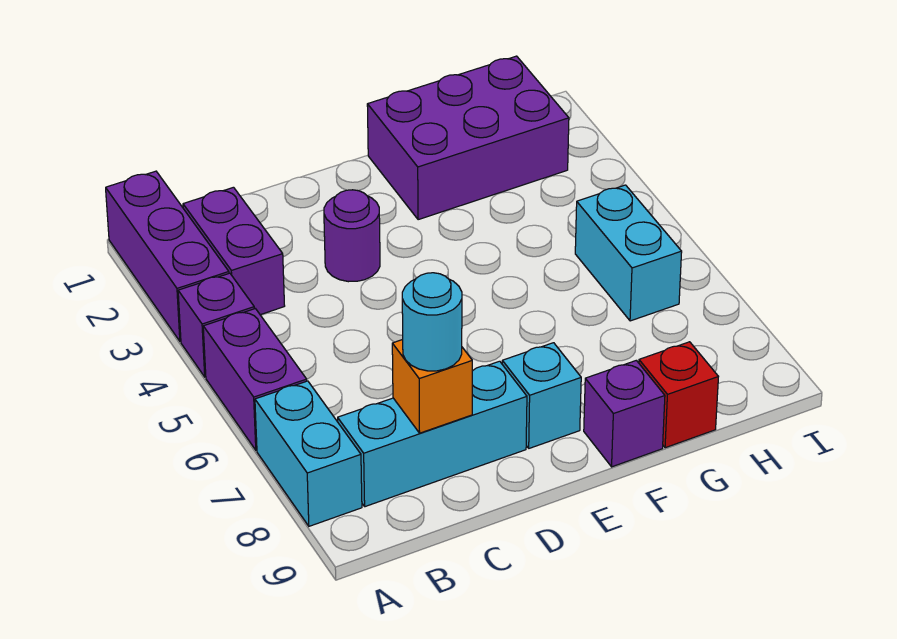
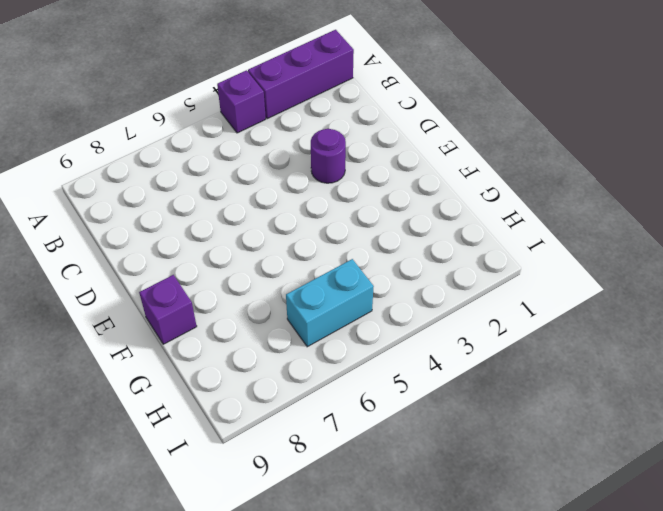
none -> purple 1x2 brick [203,309,307,450]
none -> cyan 1x2 brick [255,381,362,526]
none -> purple 1x2 brick [183,187,285,315]

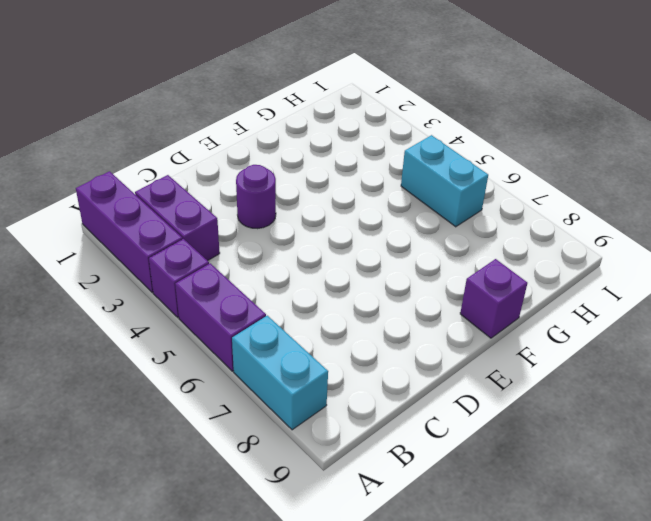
none -> cyan 1x3 brick [338,361,527,507]
none -> cyan 1x1 brick [502,343,581,448]
none -> purple 2x3 brick [367,56,569,220]

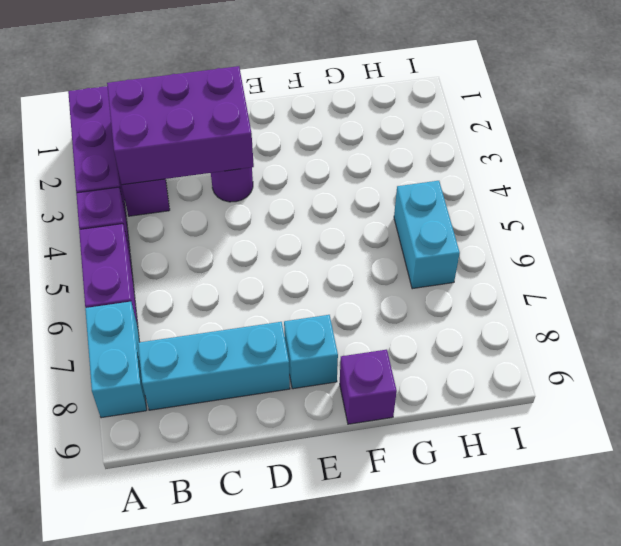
purple 2x3 brick [107,66,254,185] -> purple 2x3 brick moved to [367,56,569,220]
none -> red 1x1 brick [639,342,718,448]
none -> orange 1x1 brick [392,340,472,433]
none -> cyan 1x1 round brick [402,273,462,371]

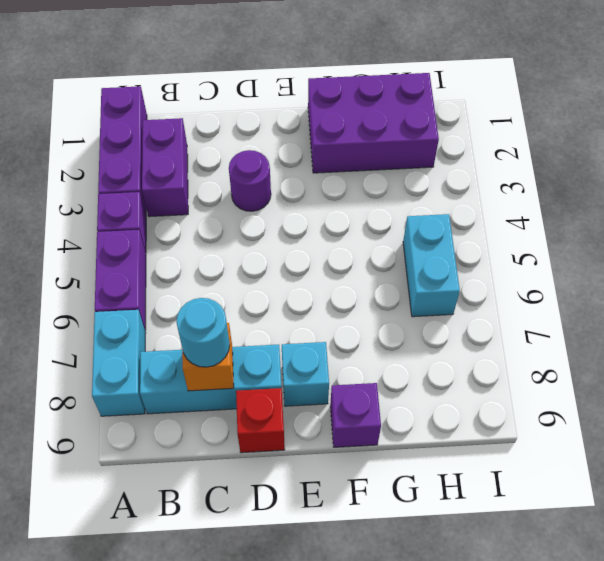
red 1x1 brick [236,388,285,453] -> red 1x1 brick moved to [639,342,718,448]

